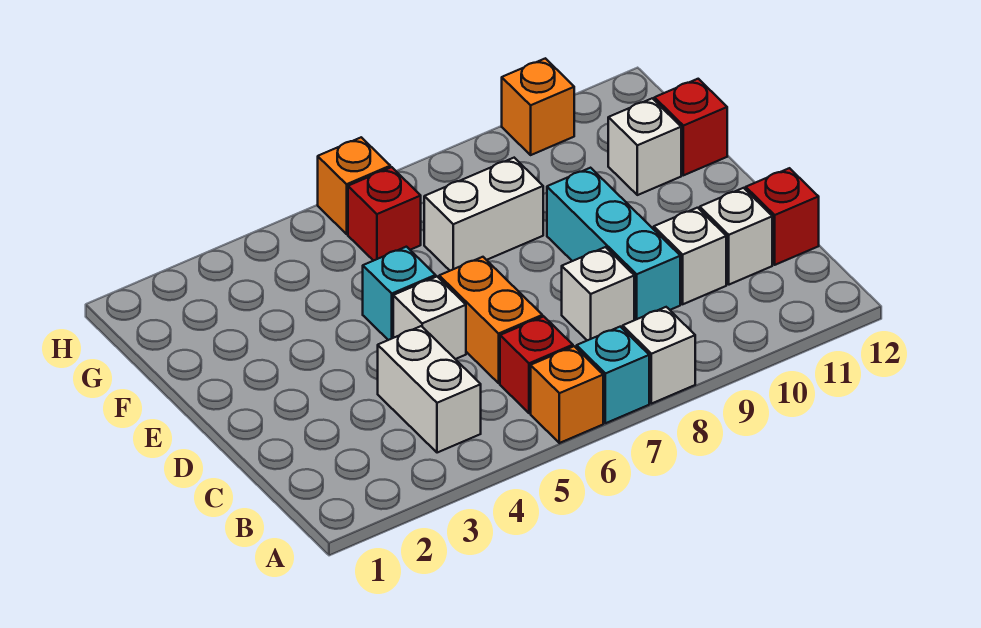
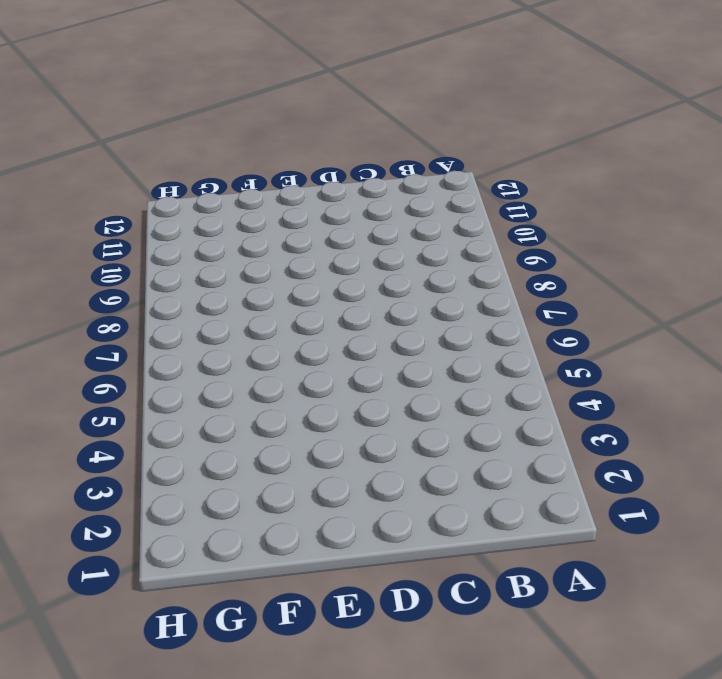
none -> orange 1x1 brick [531,346,603,443]
none -> cyan 1x1 brick [577,327,649,423]
none -> white 1x1 brick [623,307,695,404]

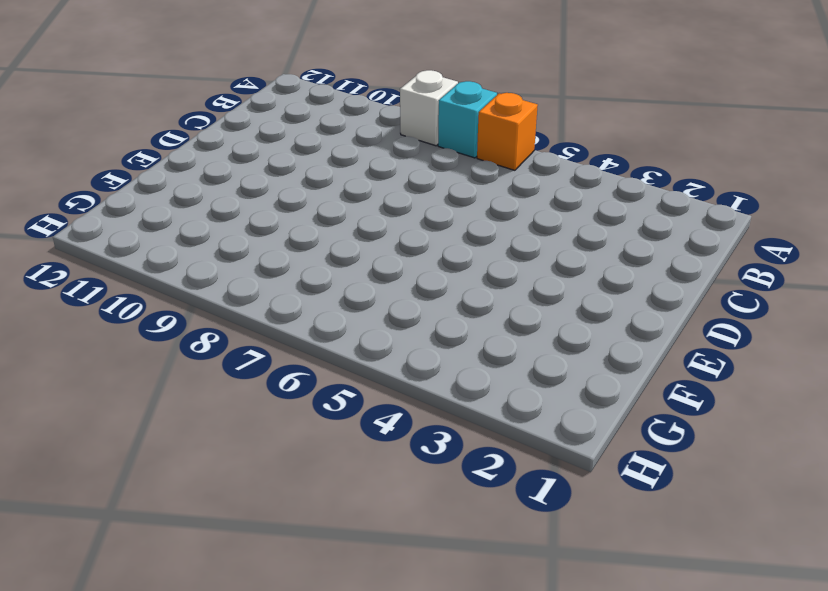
none -> white 1x2 brick [378,326,481,453]
none -> red 1x1 brick [500,316,573,413]
none -> orange 1x2 brick [439,257,542,383]

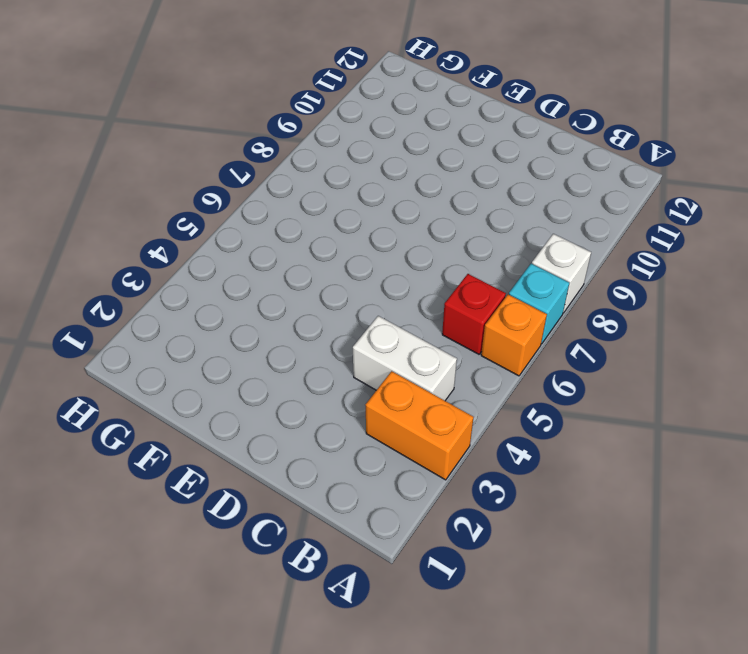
orange 1x2 brick [366,371,474,480] -> orange 1x2 brick moved to [439,257,542,383]
none -> white 1x1 brick [562,247,634,340]
none -> cyan 1x3 brick [547,168,680,320]
none -> white 1x1 brick [654,208,726,304]

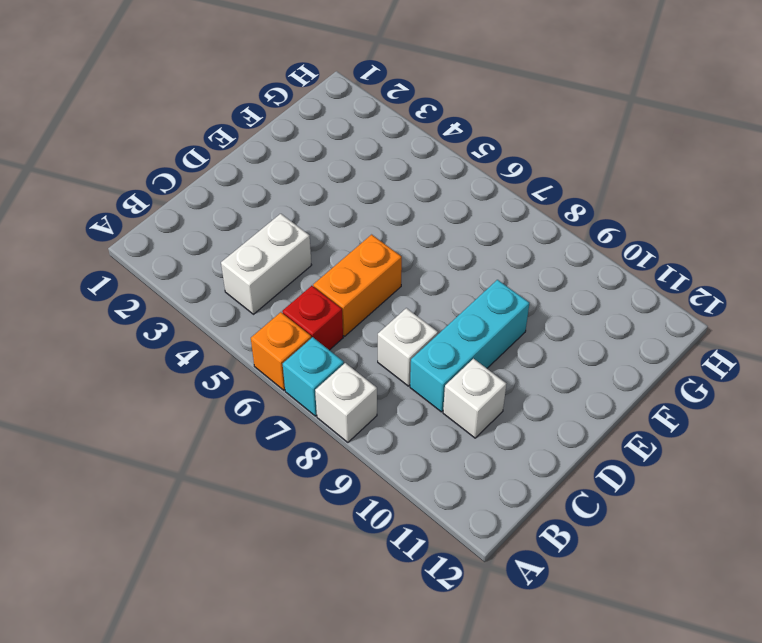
none -> white 1x1 brick [700,188,772,285]
none -> red 1x1 brick [746,168,819,265]
none -> white 1x1 brick [393,277,466,359]

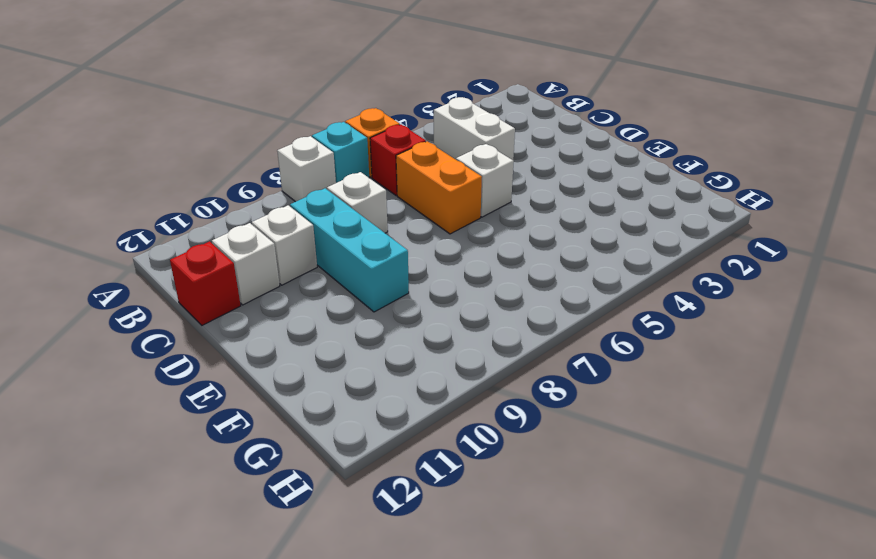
none -> cyan 1x1 brick [363,247,436,340]
none -> white 1x2 brick [424,158,543,271]
none -> white 1x1 brick [608,98,681,195]

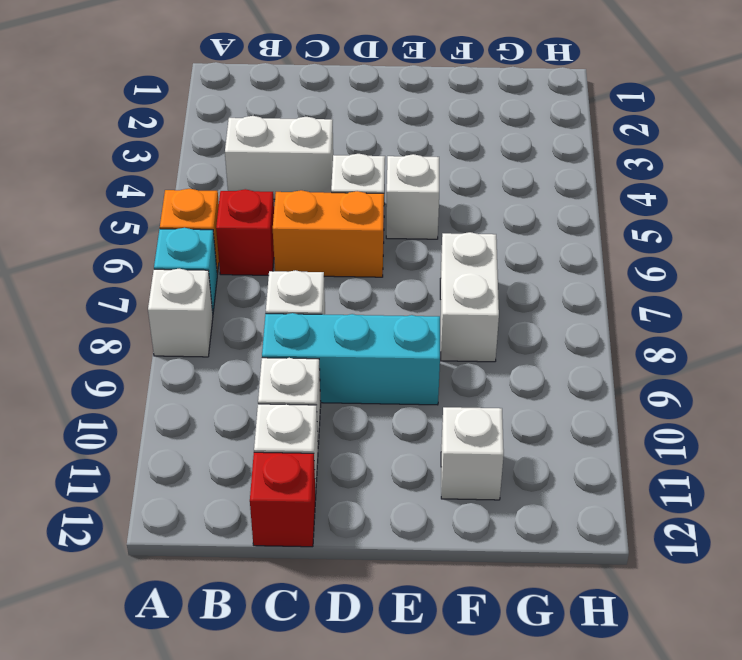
white 1x1 brick [386,154,439,239] -> cyan 1x1 brick [363,247,436,340]
none -> red 1x1 brick [654,79,727,175]
none -> red 1x1 brick [348,167,421,261]
none -> orange 1x1 brick [318,137,390,234]

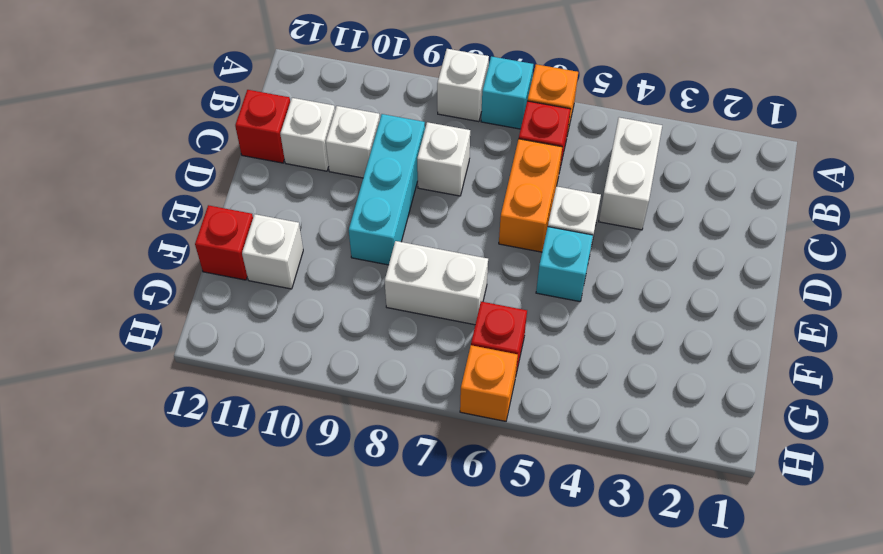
none -> orange 1x1 brick [502,58,574,155]

